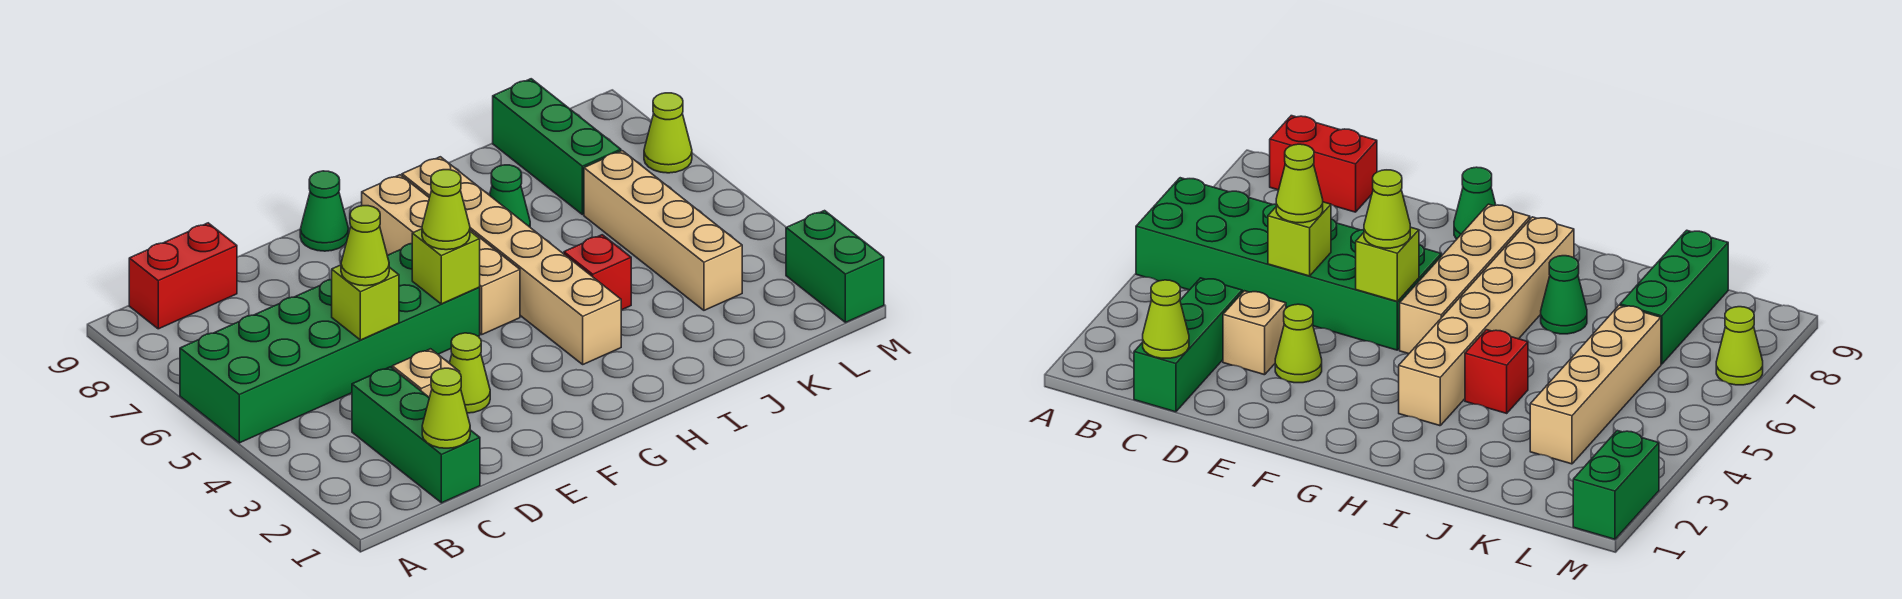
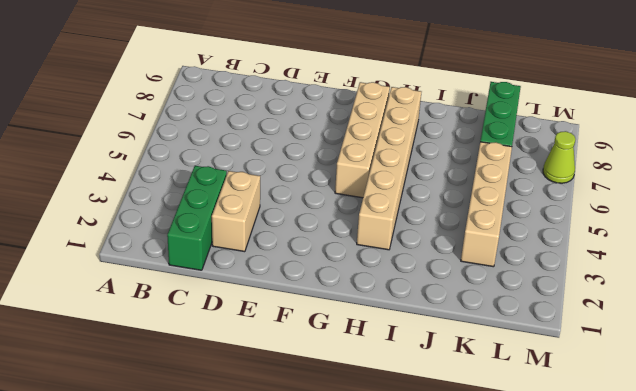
tan 1x2 brick [212,171,260,252] -> tan 1x1 brick [392,349,460,398]
none -> green 2x6 brick [180,243,480,443]
none -> red 1x2 brick [129,223,237,329]
none -> lime 1x1 cone [449,333,490,413]

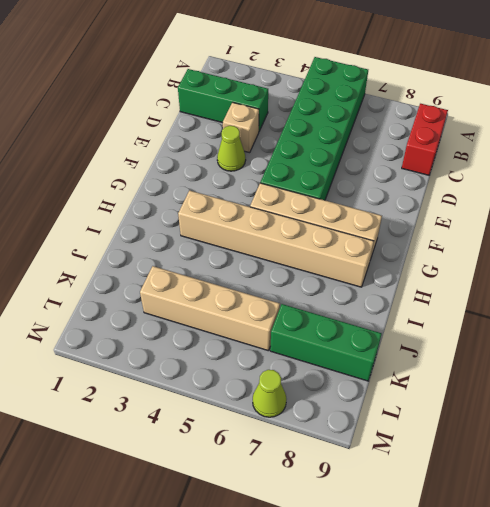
none -> green 1x1 cone [300,171,349,251]
none -> red 1x1 brick [564,235,631,310]
none -> green 1x1 cone [490,165,530,227]

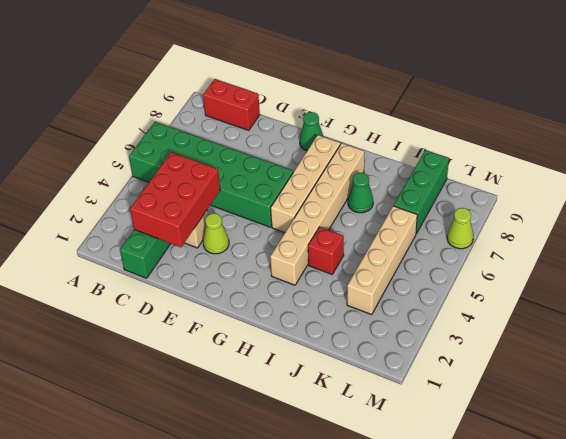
red 2x3 brick [130,152,220,247] -> none
none -> green 1x2 brick [786,211,884,322]
none -> lime 1x1 cone [422,368,470,448]
none -> lime 1x1 brick [332,265,399,340]

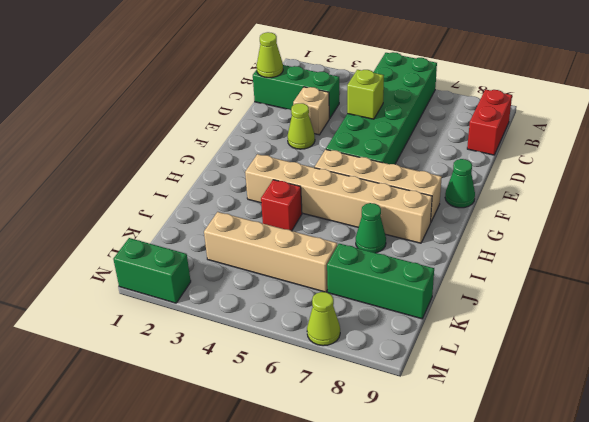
none -> lime 1x1 brick [412,229,480,304]
none -> lime 1x1 cone [341,206,389,286]
none -> lime 1x1 cone [422,170,470,250]

